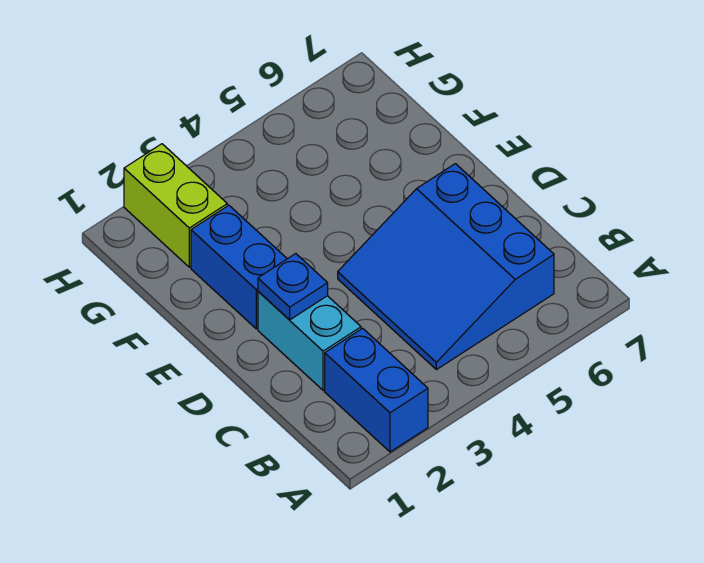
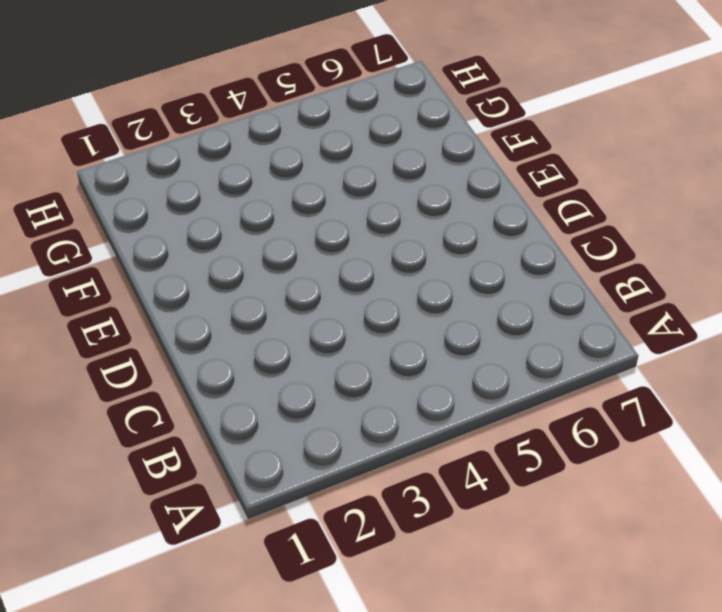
none -> blue 1x2 brick [325,328,428,452]
none -> blue 3x3 slope [338,164,554,370]

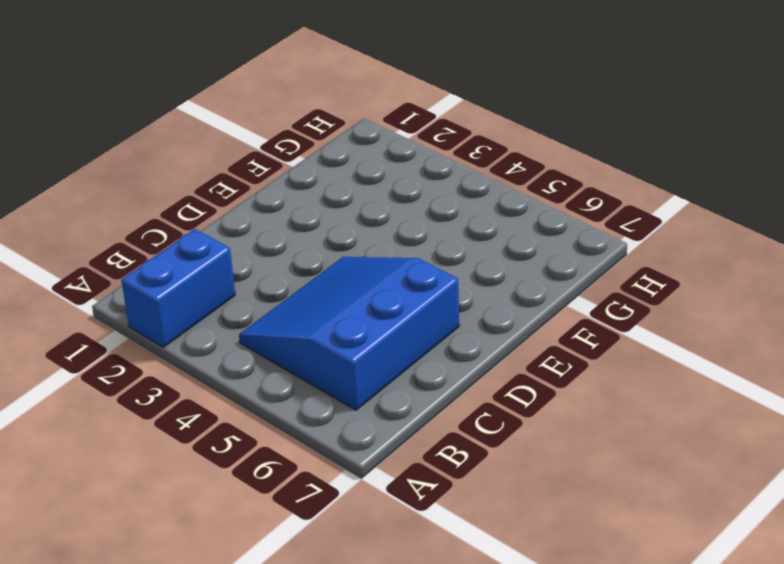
none -> cyan 1x2 brick [258,291,361,390]
none -> blue 1x2 brick [191,205,287,329]

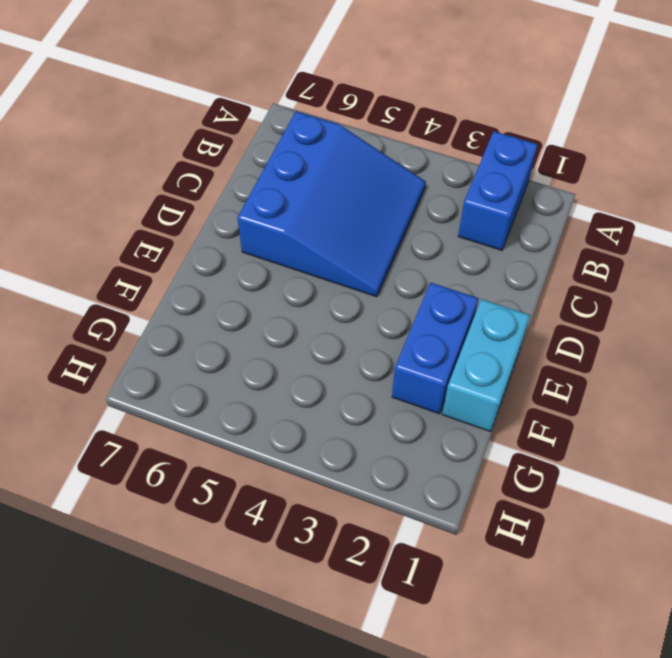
cyan 1x2 brick [442,299,530,432] -> cyan 1x2 brick moved to [258,291,361,390]
none -> lime 1x2 brick [124,144,227,267]
none -> blue 1x1 plate [258,254,328,320]

